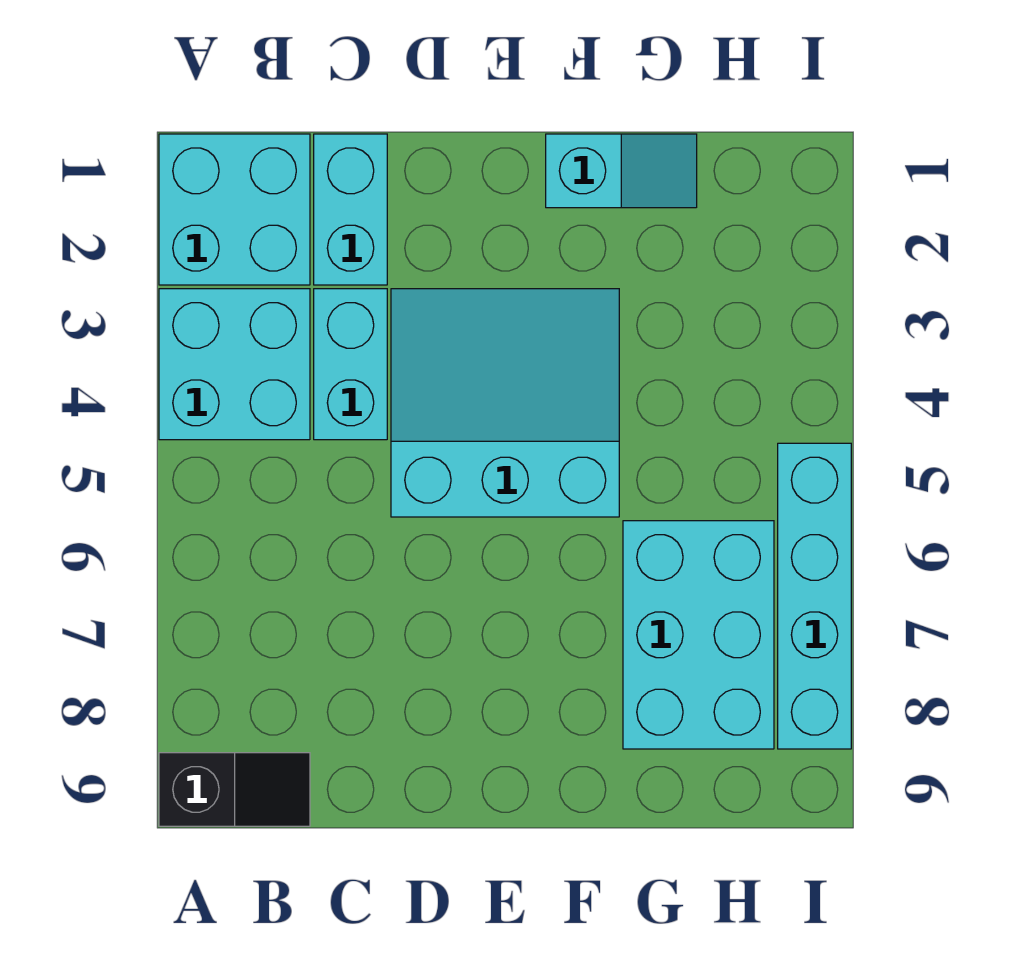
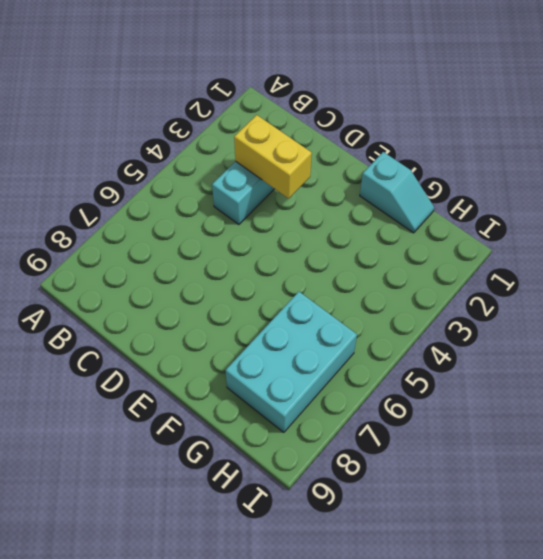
yellow 1x2 brick [234,115,312,198] -> none
none -> cyan 2x2 brick [159,134,310,285]
none -> cyan 2x2 brick [159,289,310,440]

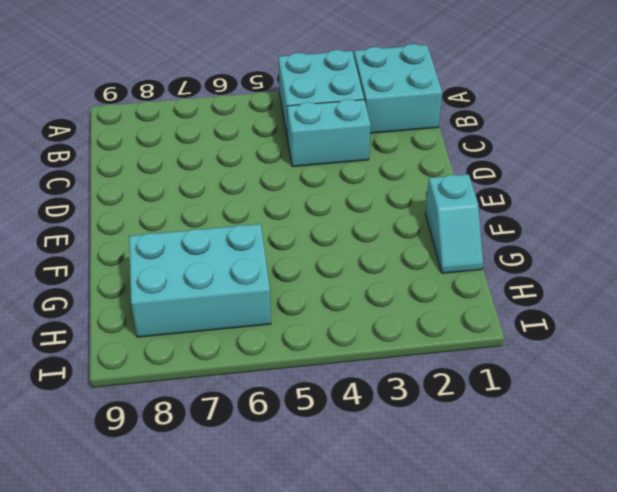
none -> black 1x2 slope [159,753,310,826]
none -> cyan 1x2 brick [314,134,387,285]

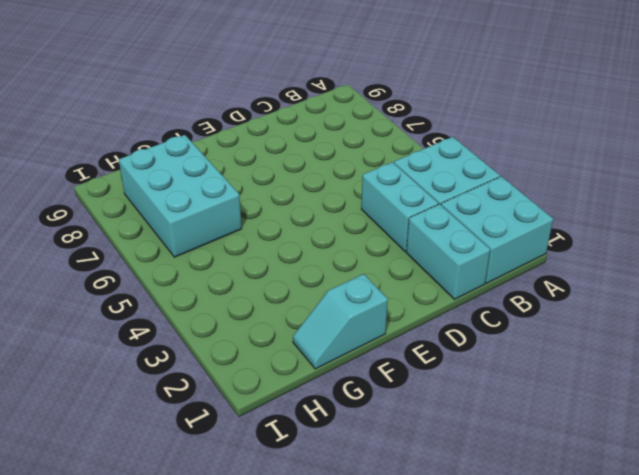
none -> black 1x2 slope [159,753,310,826]
none -> cyan 3x3 slope [391,289,619,517]

